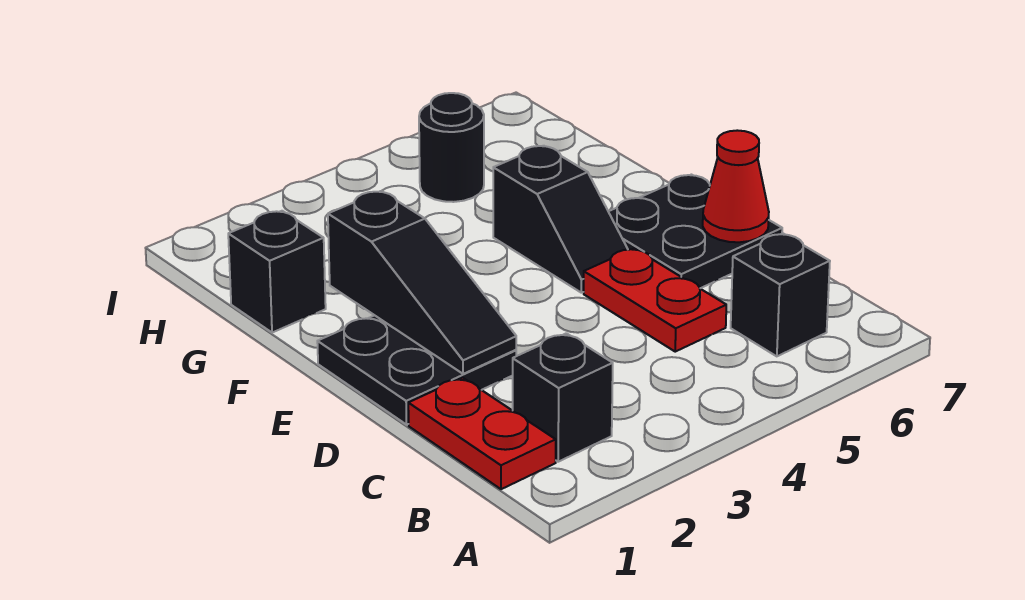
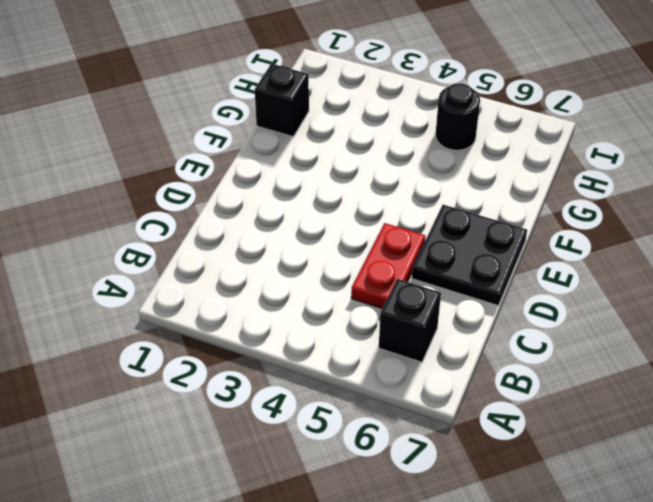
none -> red 1x2 plate [408,378,556,489]
none -> black 1x1 brick [513,333,613,462]

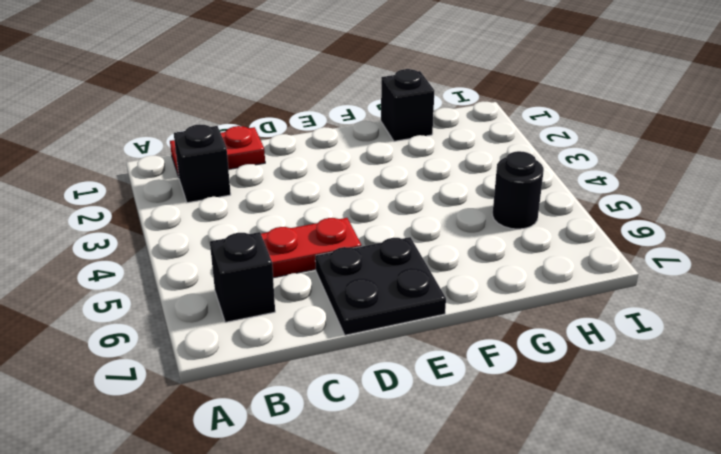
none -> black 2x2 plate [317,315,516,425]
none -> black 1x2 slope [493,146,628,293]

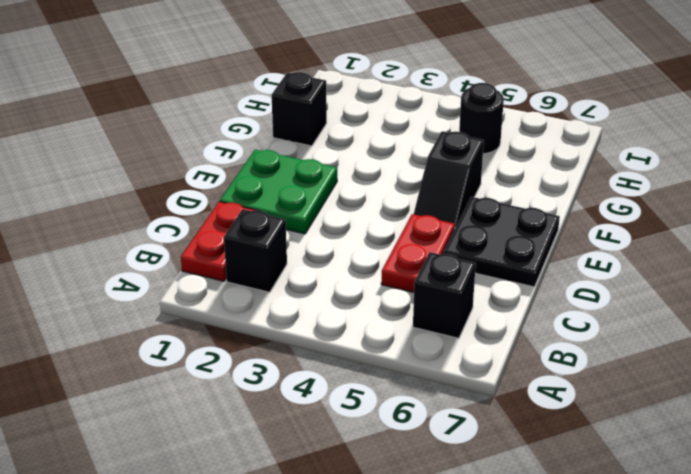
green 2x2 plate [220,150,337,234] -> black 2x2 plate [317,315,516,425]
none -> black 1x3 slope [328,191,516,374]
none -> red 1x1 cone [703,130,769,242]

